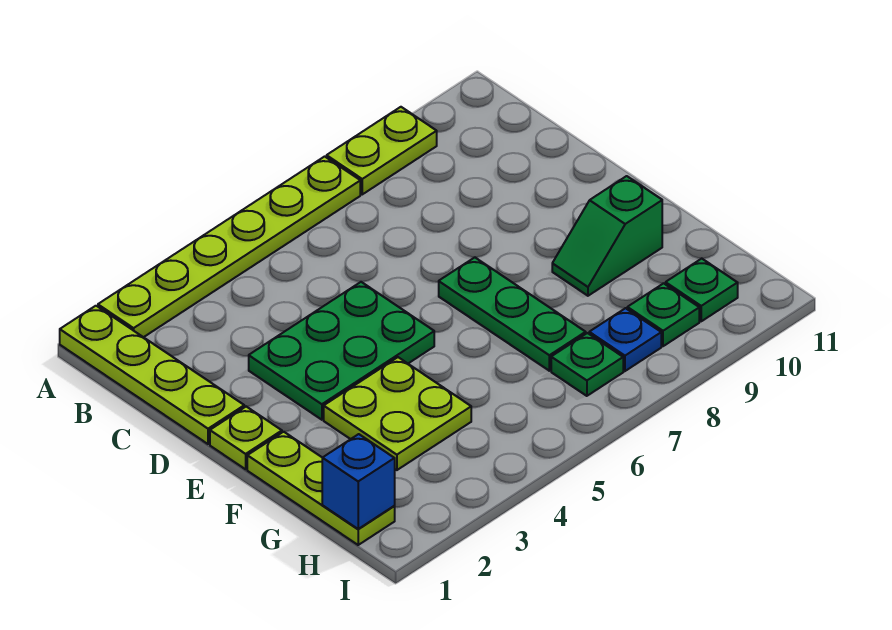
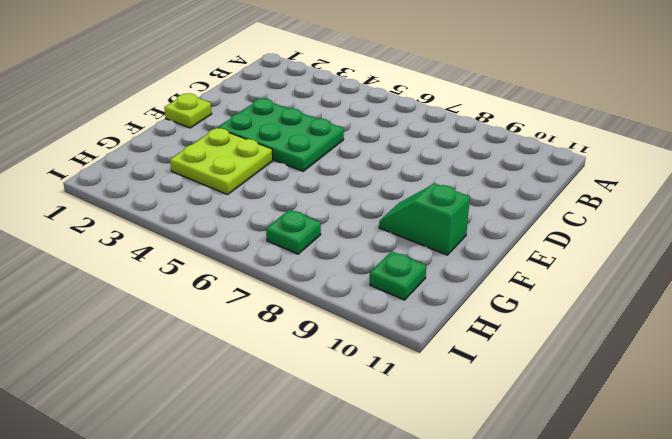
none -> lime 1x4 plate [60,306,244,444]
none -> lime 1x6 plate [98,156,360,337]
none -> lime 1x2 plate [327,107,437,194]

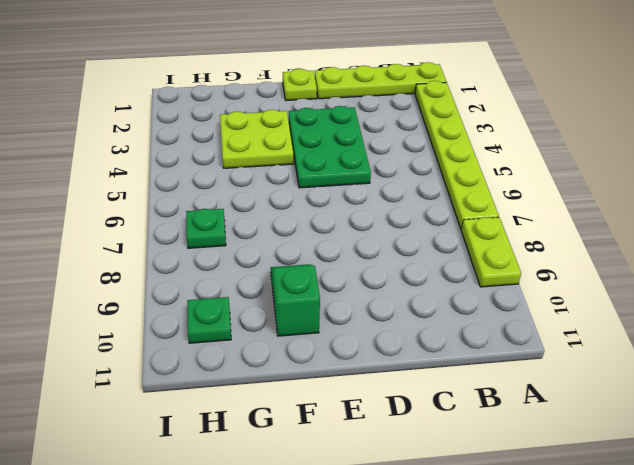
none -> green 1x3 plate [439,258,586,371]
none -> lime 1x3 plate [247,432,395,545]
none -> blue 1x1 plate [589,308,661,371]

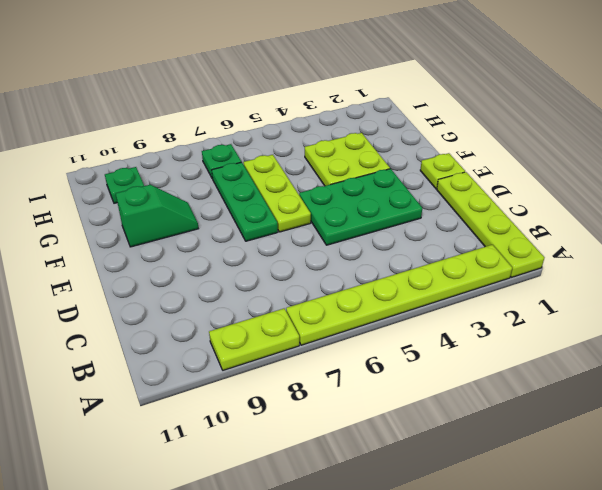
lime 1x3 plate [243,155,311,232] -> lime 1x3 plate moved to [247,432,395,545]
none -> blue 1x1 plate [589,308,661,371]
none -> green 1x1 plate [627,283,699,346]
none -> blue 1x1 brick [322,434,395,529]

